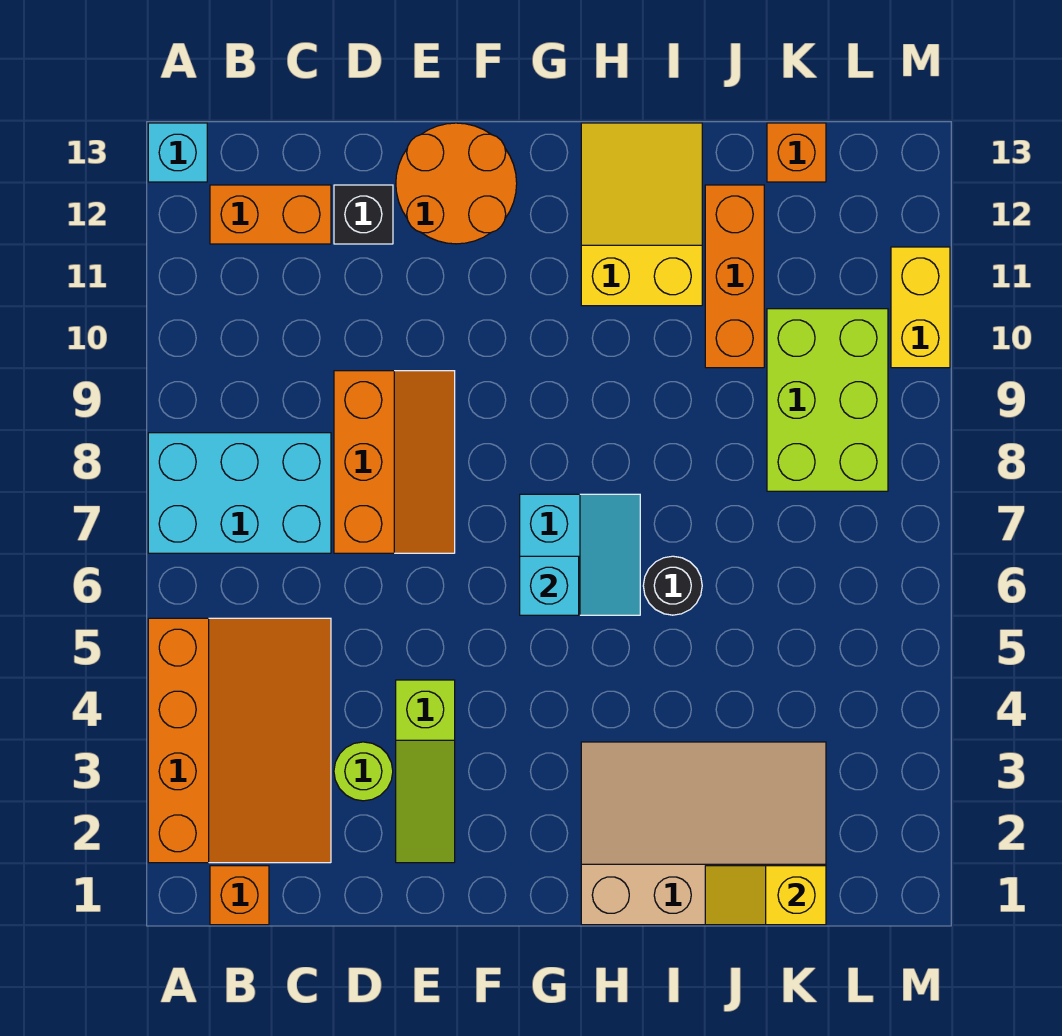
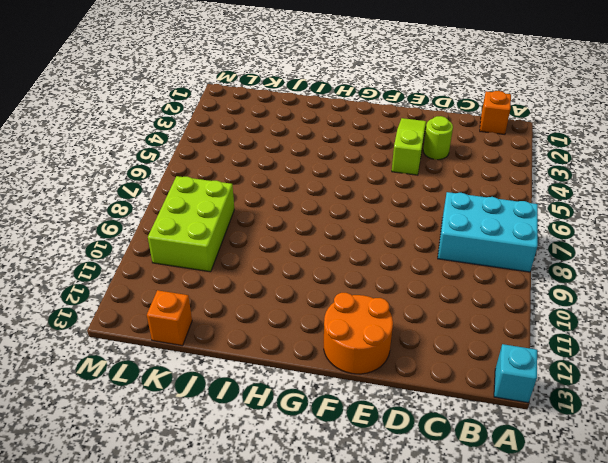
none -> orange 3x4 slope [148,618,331,863]
none -> orange 1x2 brick [210,185,331,244]
none -> orange 2x3 slope [334,371,455,553]

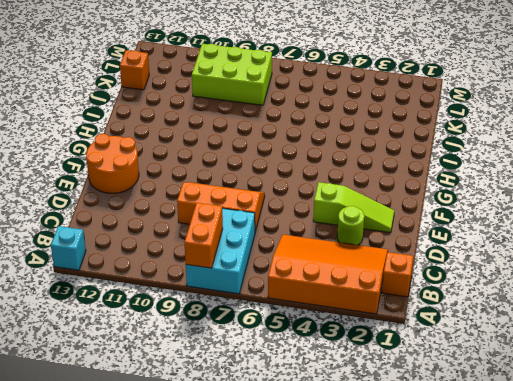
orange 1x2 brick [185,203,223,268] -> orange 1x2 brick moved to [210,185,331,244]
none -> black 1x1 brick [334,185,393,244]
none -> cyan 2x2 slope [520,494,640,615]
none -> tan 3x4 slope [581,742,826,925]

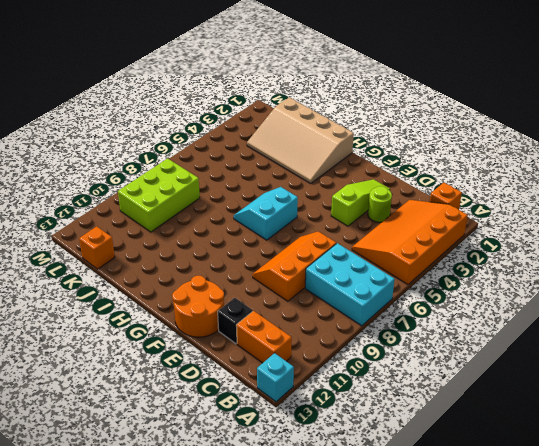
none -> yellow 2x3 slope [581,123,702,306]
none -> black 1x1 round brick [643,556,702,615]
none -> orange 1x3 brick [705,185,764,368]

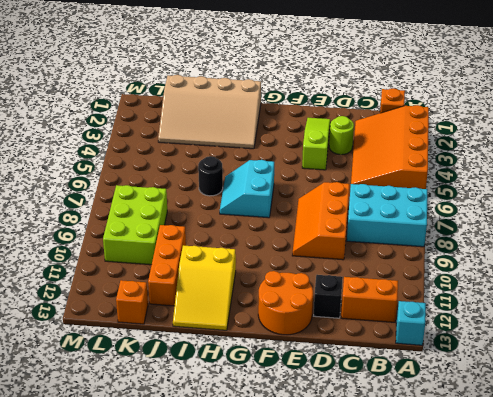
none -> yellow 1x2 brick [891,247,950,368]
none -> cyan 1x1 brick [520,556,579,615]
none -> yellow 1x2 slope [705,866,826,925]

